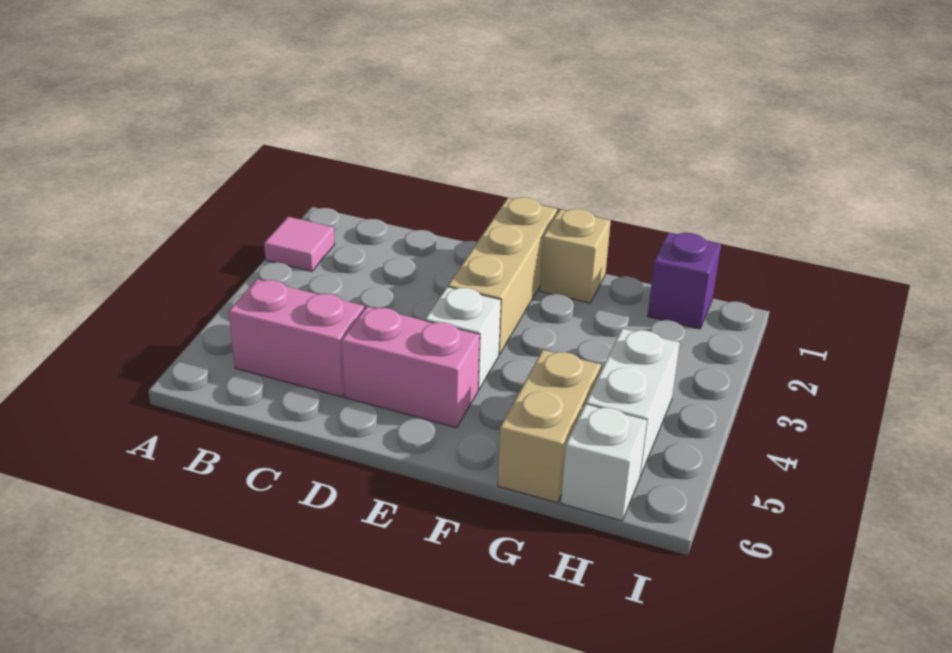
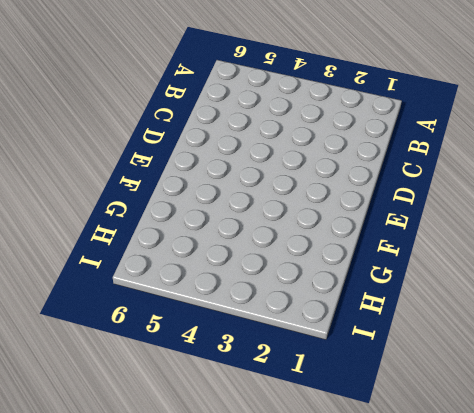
none -> pink 1x1 tile [264,217,335,271]
none -> pink 1x2 brick [229,279,364,397]

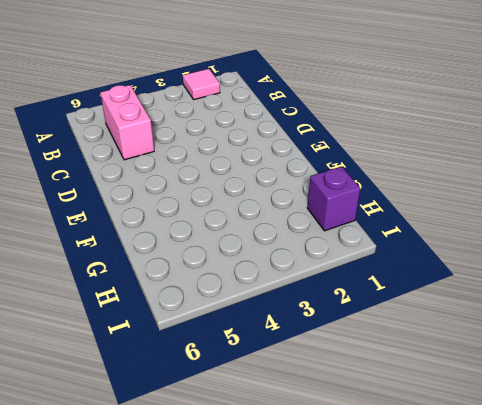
none -> pink 1x2 brick [342,307,480,428]
none -> tan 1x3 brick [448,197,557,355]

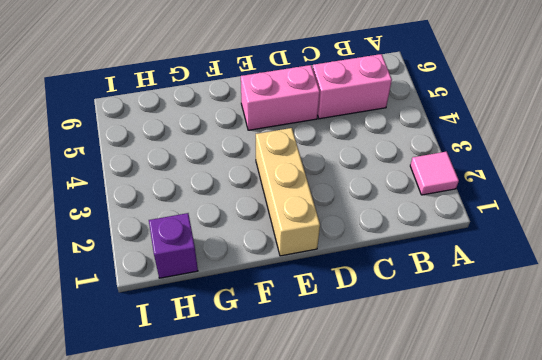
none -> white 1x1 brick [425,287,501,390]
none -> tan 1x1 brick [540,209,611,303]

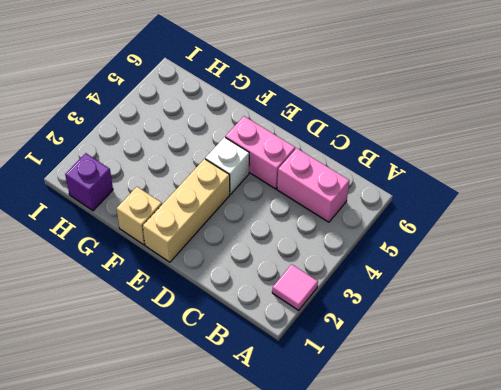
none -> tan 1x2 brick [498,350,601,503]
none -> white 1x2 brick [586,329,680,476]

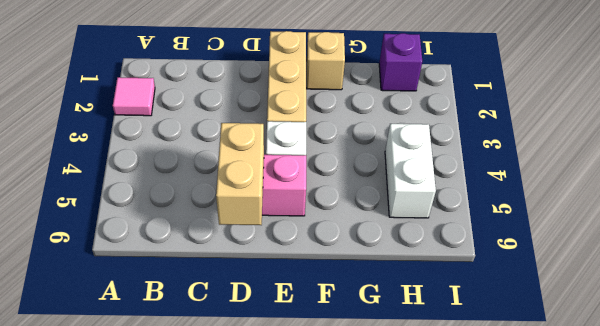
tan 1x2 brick [216,123,264,225] -> tan 1x2 brick moved to [498,350,601,503]
none -> pink 1x2 brick [229,279,364,397]
none -> white 1x1 brick [561,404,647,521]

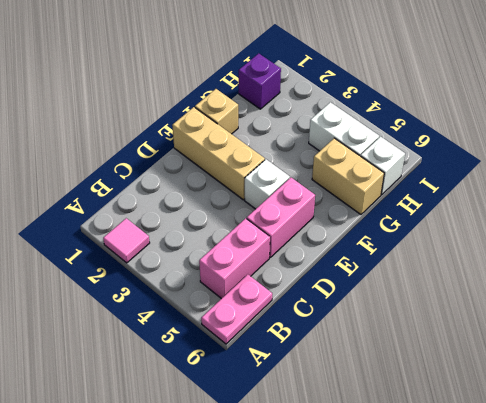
pink 1x2 plate [201,274,272,344] -> none

